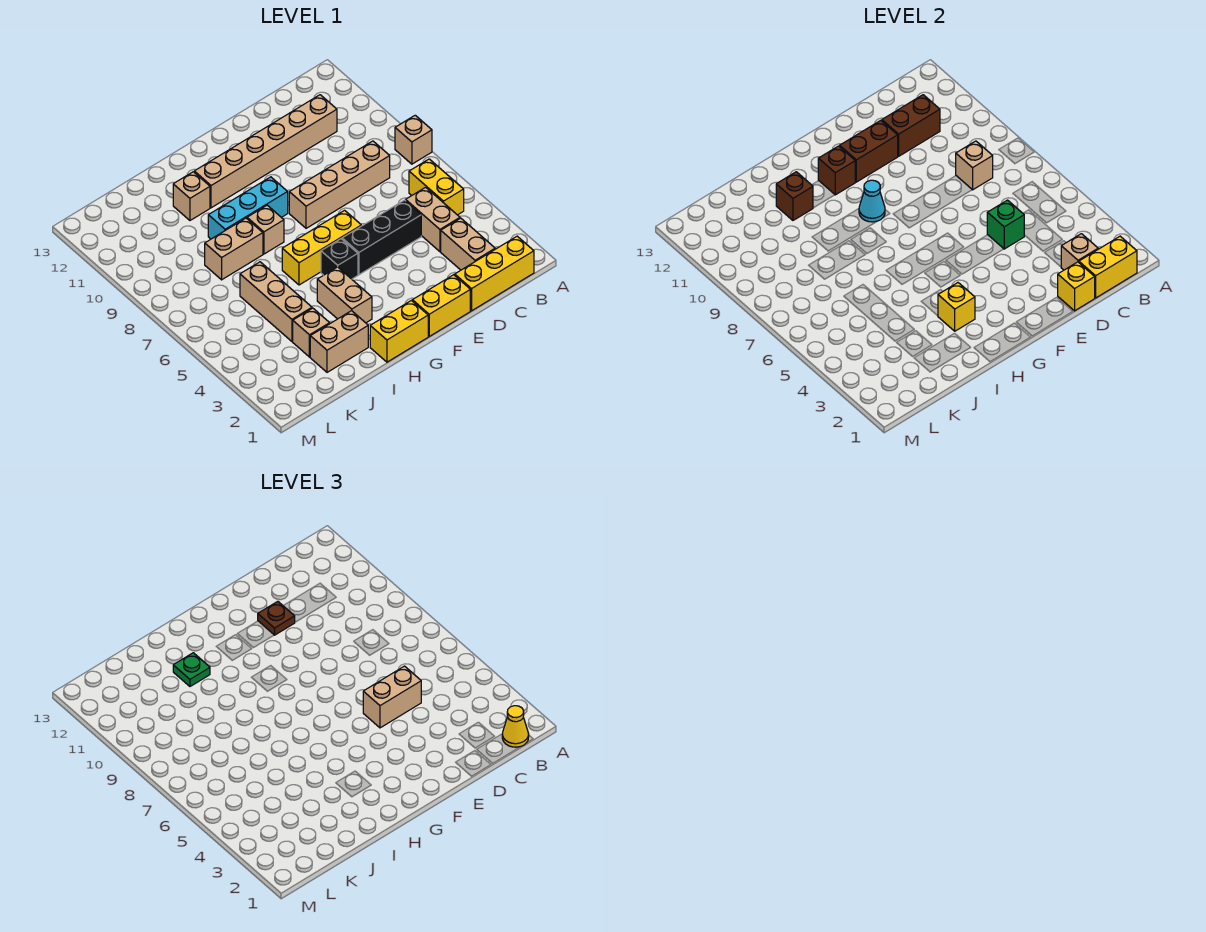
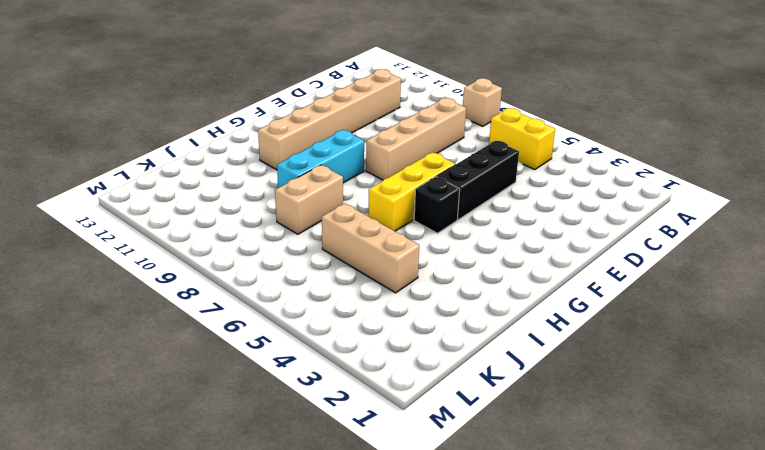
none -> yellow 1x3 brick [455,236,534,311]
none -> tan 1x2 brick [441,218,495,270]
none -> tan 1x2 brick [406,187,460,252]
none -> yellow 1x2 brick [412,275,470,336]

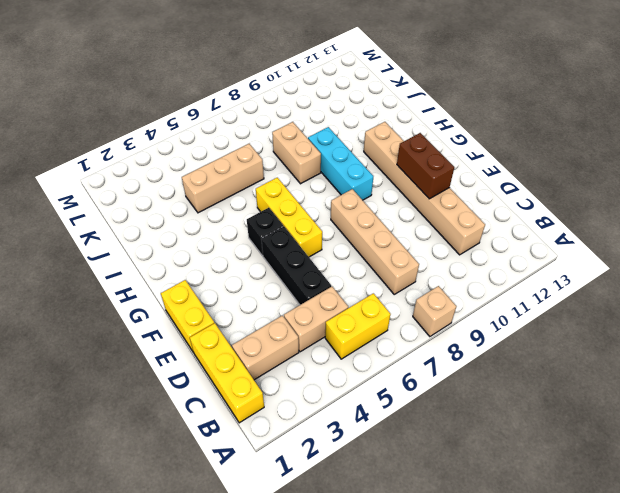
none -> yellow 1x2 brick [370,301,428,362]
none -> tan 1x2 brick [317,267,372,323]
none -> tan 1x1 brick [247,205,284,254]
none -> tan 1x2 brick [310,311,368,372]

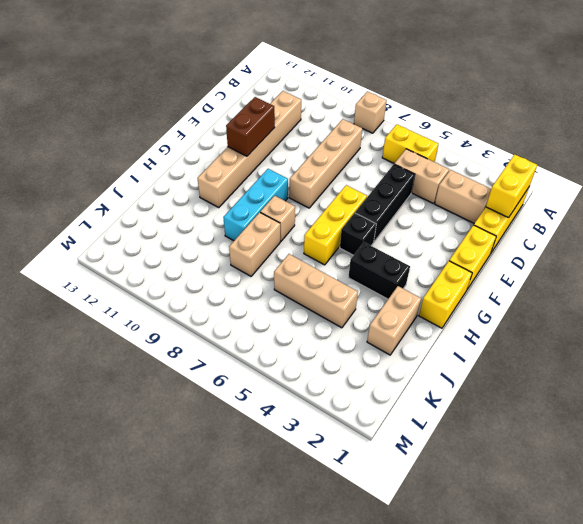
black 1x2 brick [348,242,410,299] -> tan 1x2 brick [317,267,372,323]
none -> tan 1x1 brick [173,172,210,220]
none -> tan 1x1 brick [293,308,330,357]
none -> tan 1x1 brick [1061,234,1098,270]
none -> tan 1x1 brick [956,141,993,190]

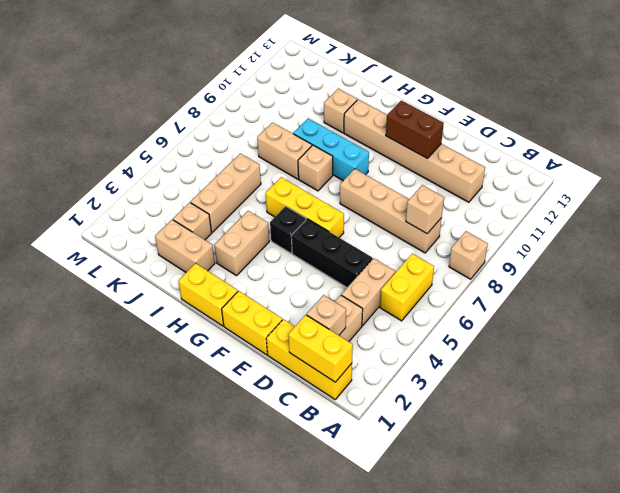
none -> brown 1x2 brick [882,95,940,156]
none -> yellow 1x1 brick [1058,262,1095,311]
none -> green 1x1 brick [987,200,1024,249]
none -> cyan 1x1 cone [859,180,885,222]

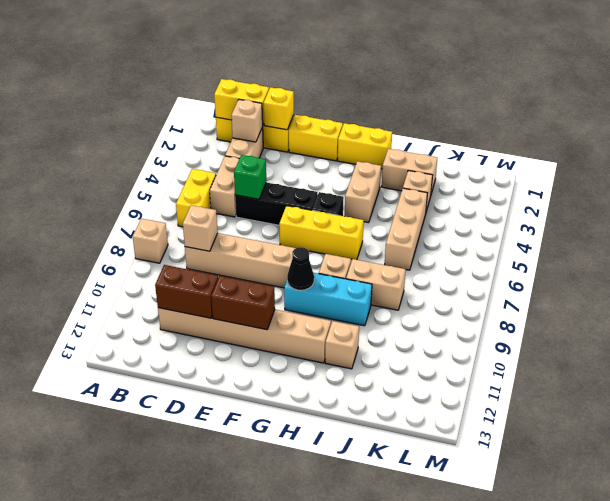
black 1x1 cone [287,247,314,290] -> cyan 1x1 cone [859,180,885,222]
none -> brown 1x1 brick [818,146,855,195]
none -> yellow 1x1 brick [938,283,975,331]
none -> brown 1x1 brick [776,172,813,220]
none -> yellow 1x1 cone [502,706,529,747]

